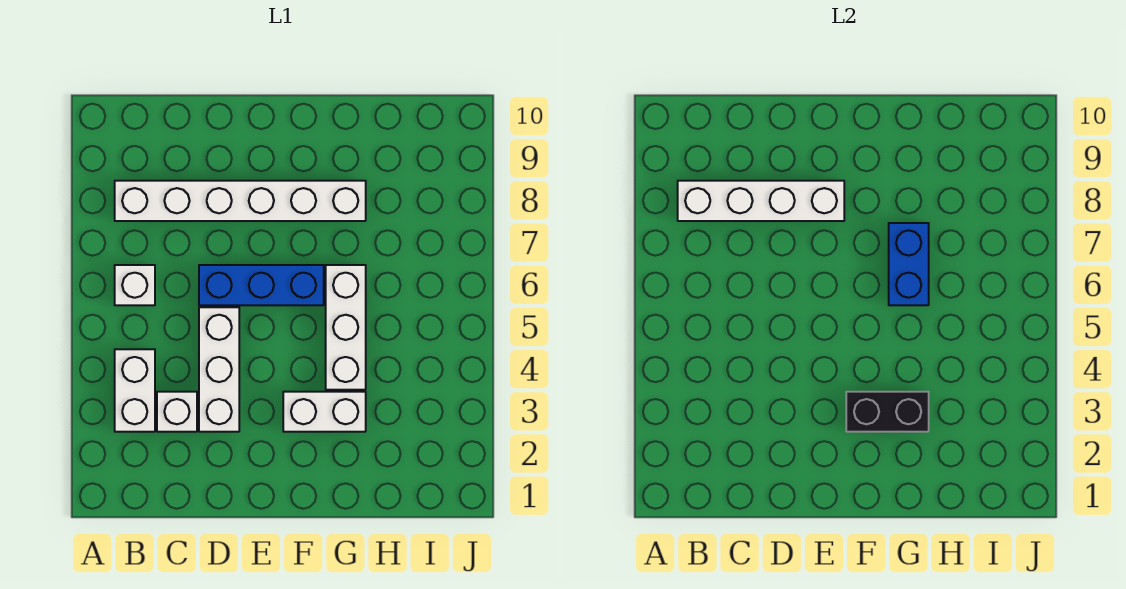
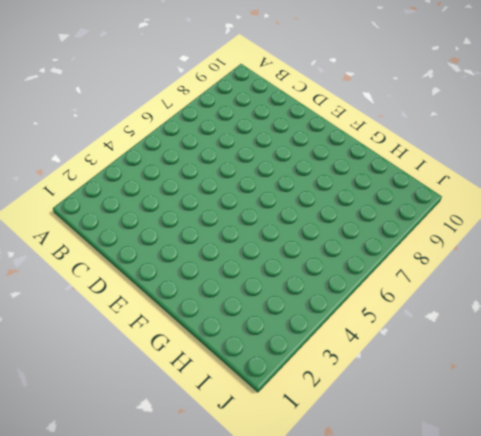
none -> white 1x2 brick [115,349,155,432]
none -> white 1x1 brick [115,265,155,305]

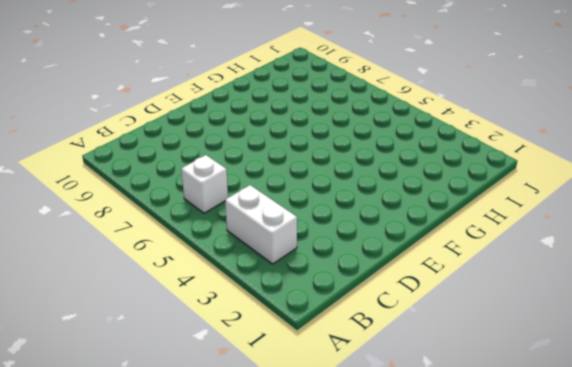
none -> white 1x6 brick [115,181,366,221]
none -> white 1x1 brick [157,392,197,432]

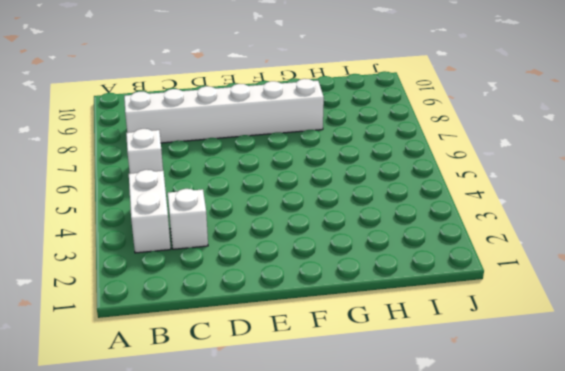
none -> white 1x3 brick [199,307,239,432]
none -> blue 1x3 brick [199,265,324,305]

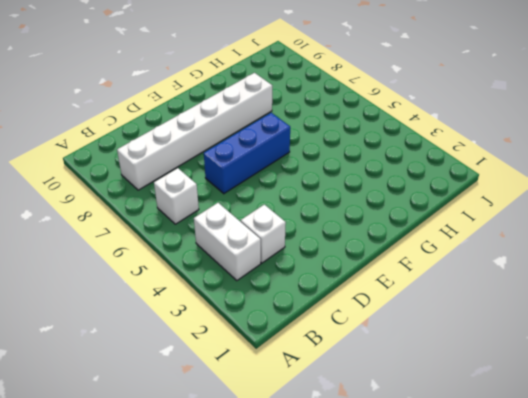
none -> white 1x3 brick [199,307,239,432]
none -> white 1x2 brick [283,392,366,432]

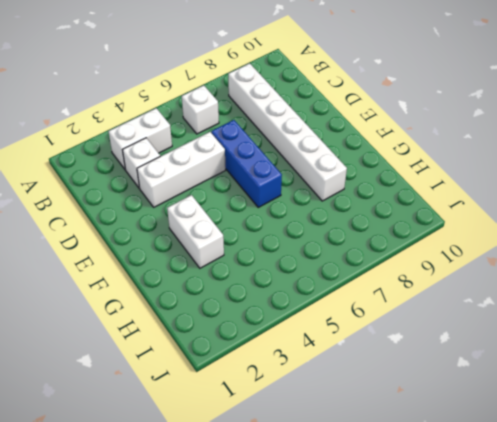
none -> white 1x3 brick [326,265,366,390]
none -> white 1x4 brick [678,181,844,221]

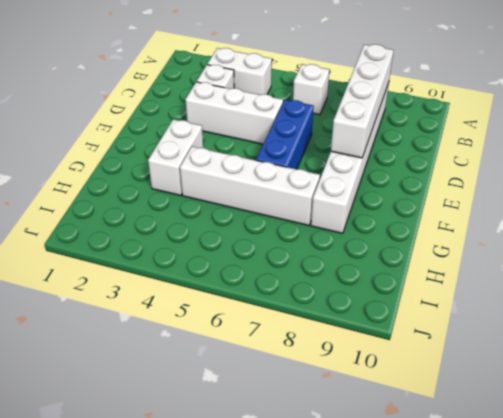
white 1x4 brick [180,146,320,226] -> white 1x3 brick [326,265,366,390]
none -> black 1x2 brick [846,392,929,432]
none -> blue 1x2 brick [889,223,929,305]

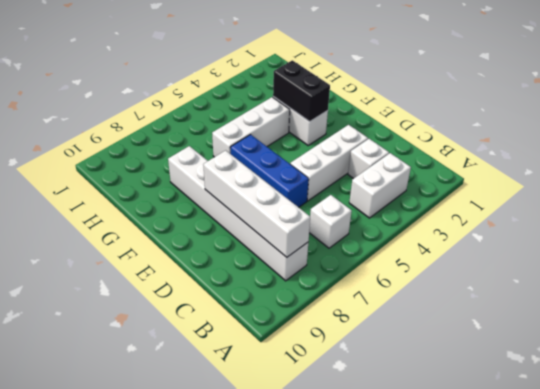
none -> blue 1x2 brick [889,223,929,305]

